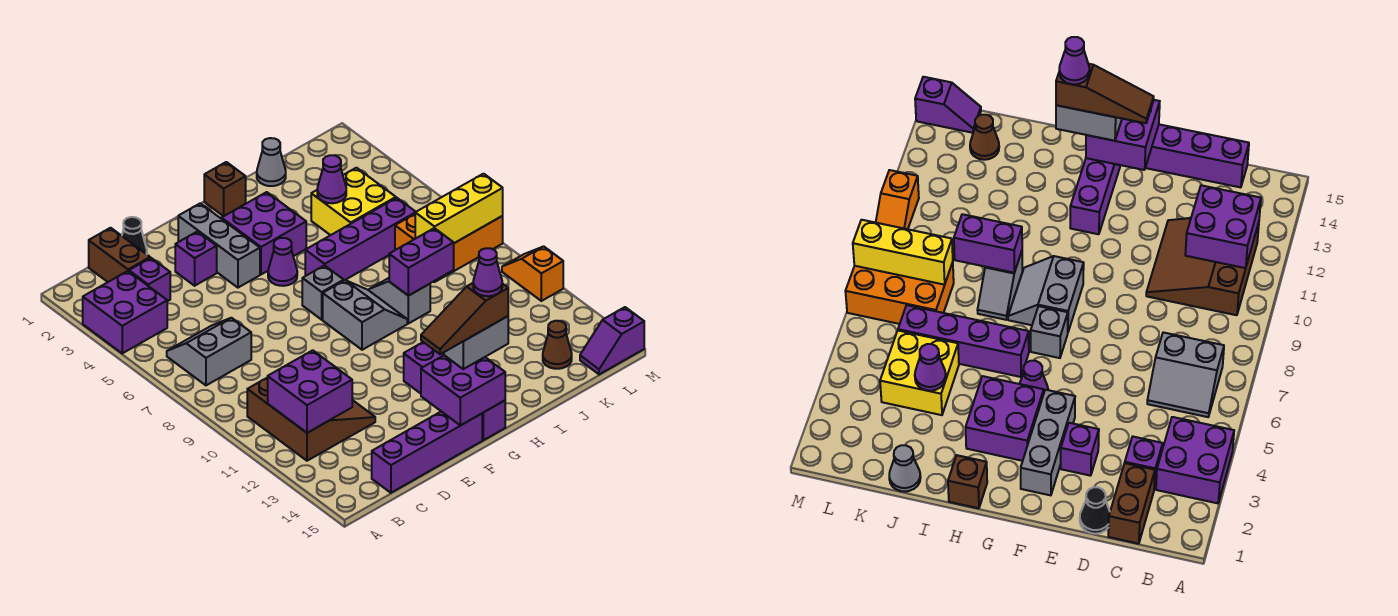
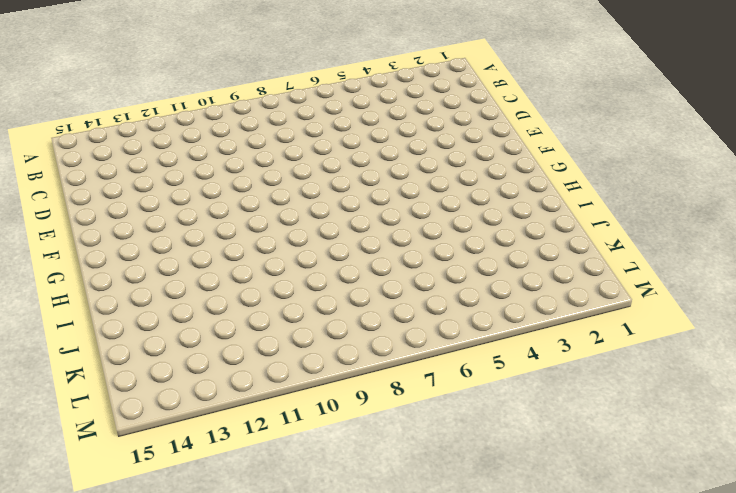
none -> purple 2x2 brick [83,271,167,353]
none -> grey 2x2 slope [167,318,251,385]
none -> brown 3x3 slope [247,377,375,461]
none -> brown 1x2 brick [89,228,150,282]

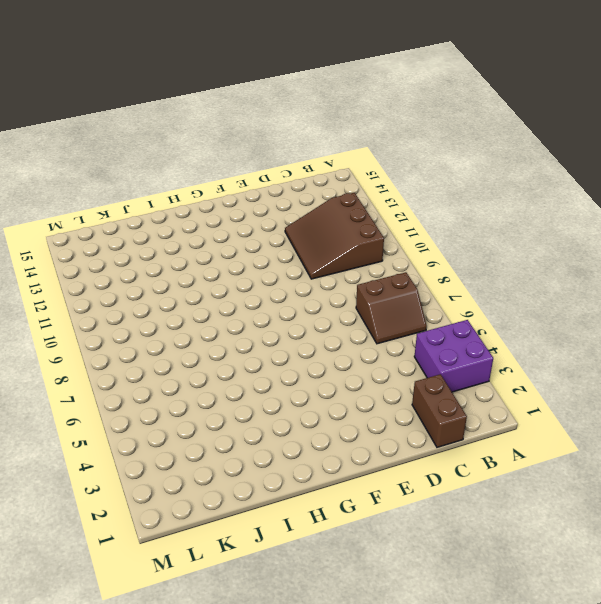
brown 2x2 slope [356,272,427,344] -> grey 2x2 slope [167,318,251,385]
none -> purple 1x1 brick [129,258,170,301]
none -> purple 1x4 brick [372,412,482,493]
none -> black 1x1 cone [122,217,147,254]
none -> purple 1x1 brick [175,232,217,286]

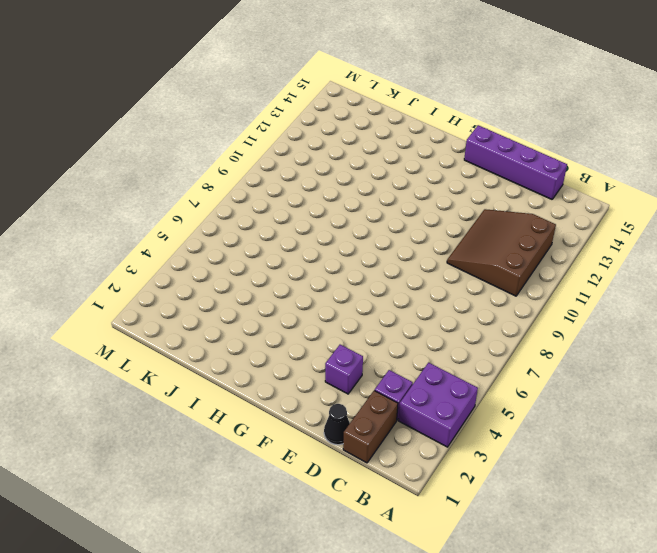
none -> grey 2x2 slope [167,318,251,385]
none -> grey 1x3 brick [178,203,260,288]
none -> purple 2x2 brick [222,192,306,274]
none -> purple 1x1 cone [268,238,297,286]

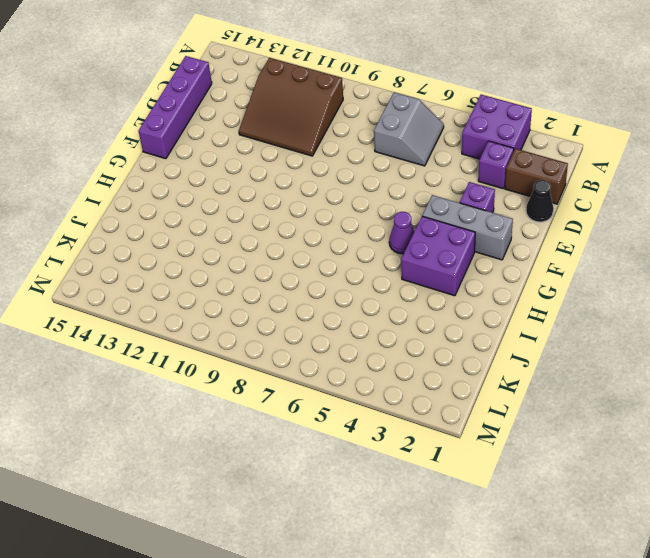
none -> grey 1x1 brick [302,265,344,320]
none -> grey 2x2 slope [323,280,407,350]
none -> purple 1x4 brick [404,342,505,440]
none -> brown 1x1 brick [204,162,246,216]

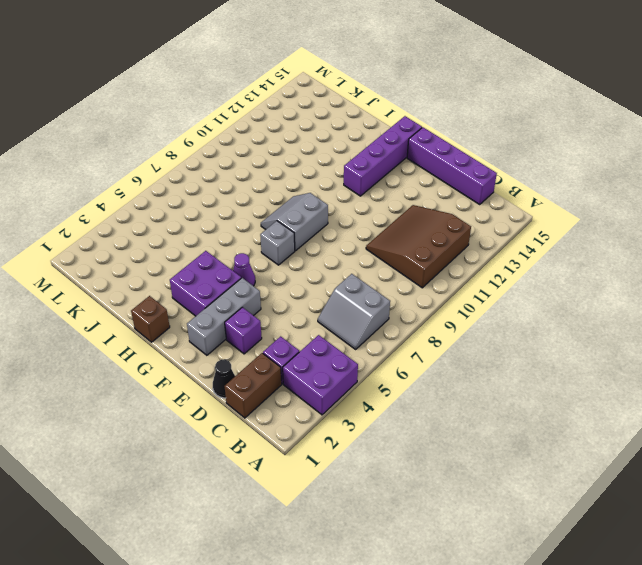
none -> purple 1x4 brick [305,198,415,280]
none -> grey 1x2 slope [369,278,430,324]
none -> grey 1x1 cone [257,138,286,186]
none -> yellow 2x2 brick [311,168,396,235]

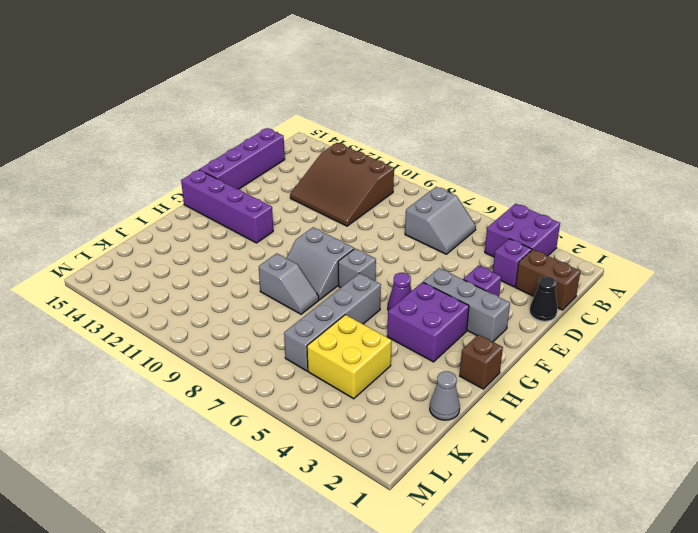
grey 1x4 brick [284,273,381,371] -> purple 1x4 brick [305,198,415,280]
none -> orange 2x3 brick [395,214,503,282]
none -> brown 1x1 cone [543,321,572,369]
none -> purple 1x2 slope [580,307,644,374]
none -> orange 1x2 slope [502,246,563,301]

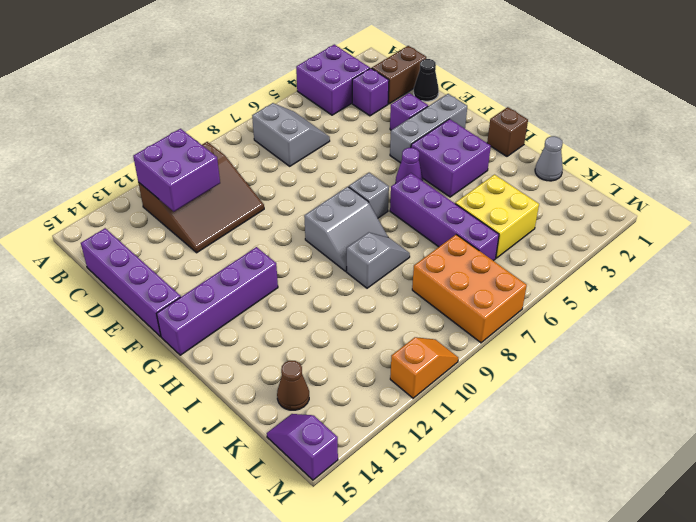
none -> purple 2x2 brick [421,355,505,425]
none -> purple 1x2 brick [389,228,454,296]
none -> purple 1x1 cone [317,155,346,203]
none -> yellow 1x3 brick [415,174,503,243]

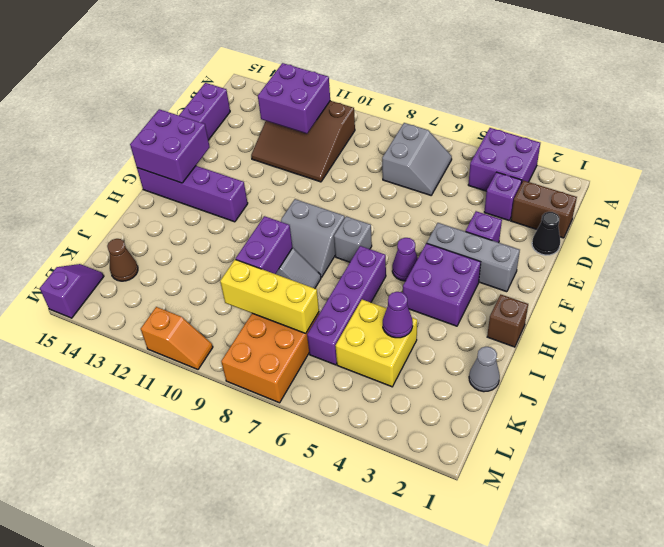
yellow 1x3 brick [220,259,319,333] -> yellow 1x3 brick turned to [415,174,503,243]
none -> grey 1x2 brick [444,316,508,369]
none -> brown 1x3 slope [421,283,508,354]
none -> purple 1x1 cone [473,248,502,296]

